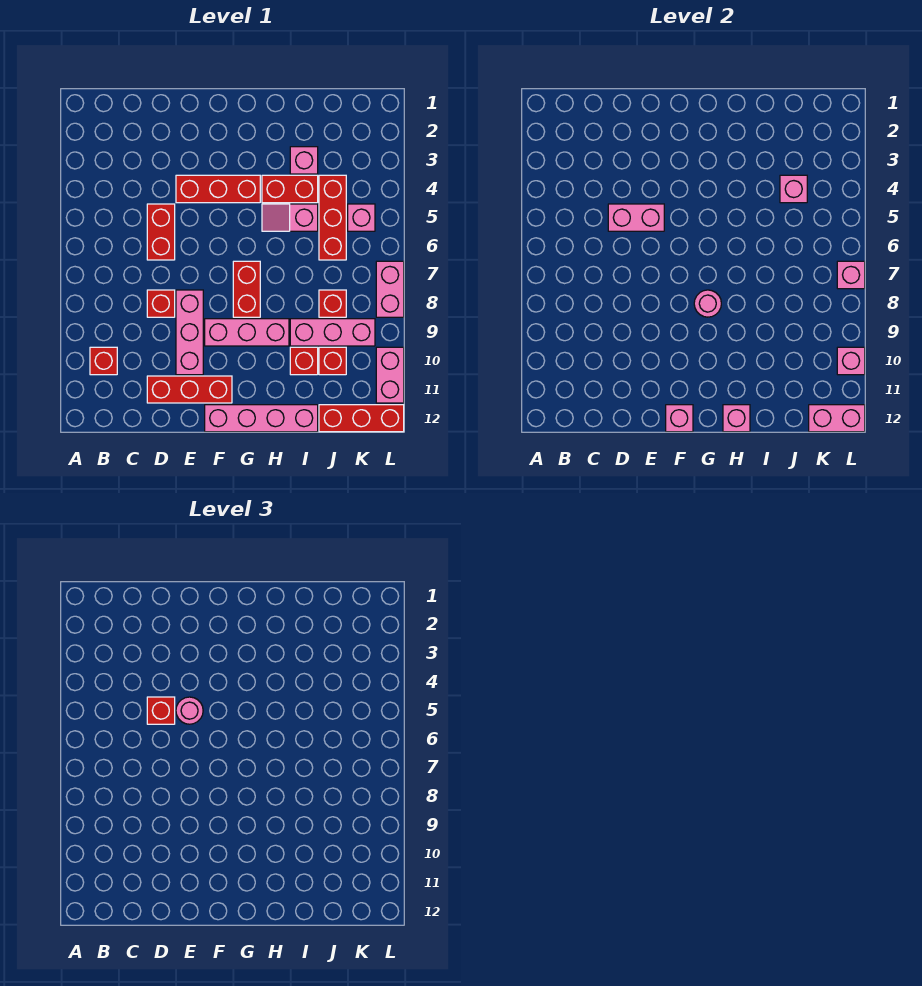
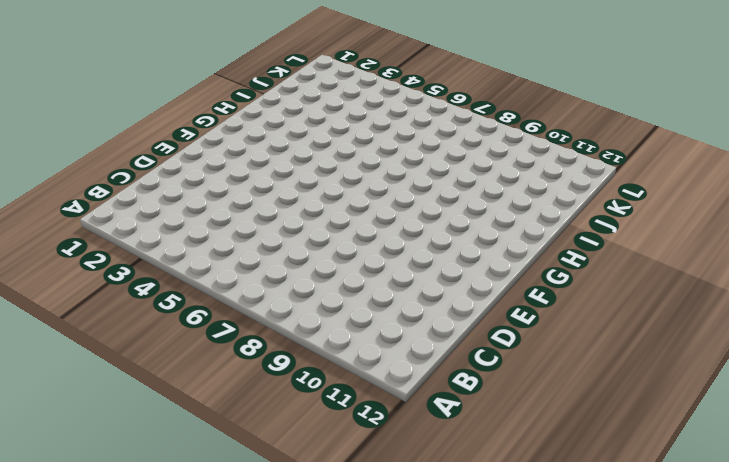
none -> red 1x1 brick [90,347,117,375]
none -> red 1x2 brick [147,204,175,260]
none -> red 1x1 brick [147,290,175,317]
none -> red 1x3 brick [147,376,232,403]

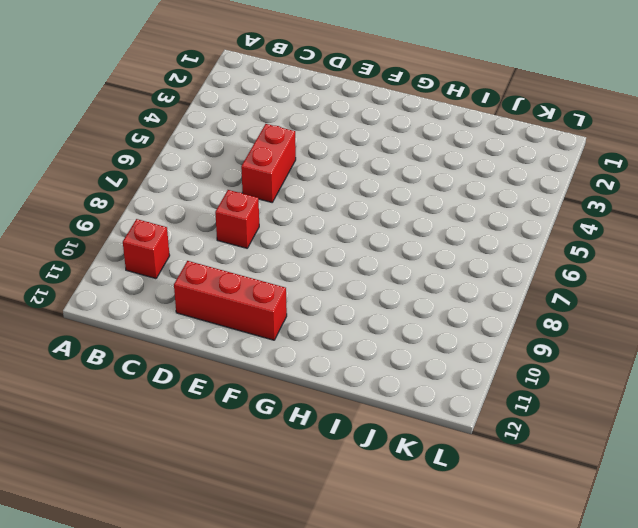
none -> red 1x3 brick [176,175,260,203]
none -> pink 1x3 brick [176,290,203,375]
none -> pink 1x3 brick [205,319,289,346]
none -> pink 1x4 brick [205,405,318,432]

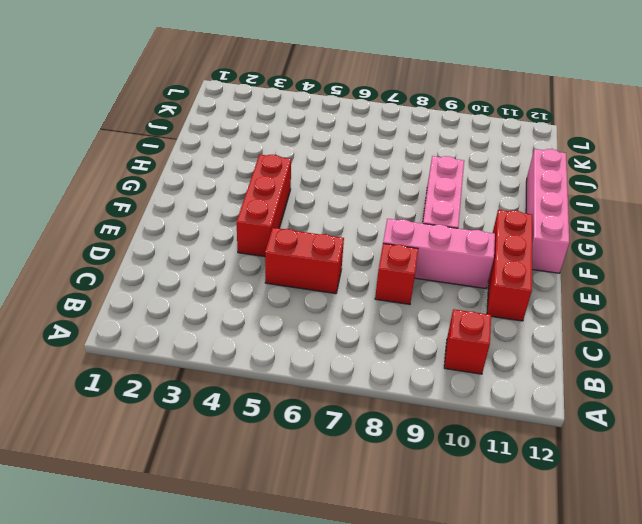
none -> red 1x2 brick [233,261,260,317]
none -> red 1x2 brick [262,175,318,203]
none -> pink 1x2 slope [262,204,318,231]
none -> pink 1x1 brick [290,147,318,174]

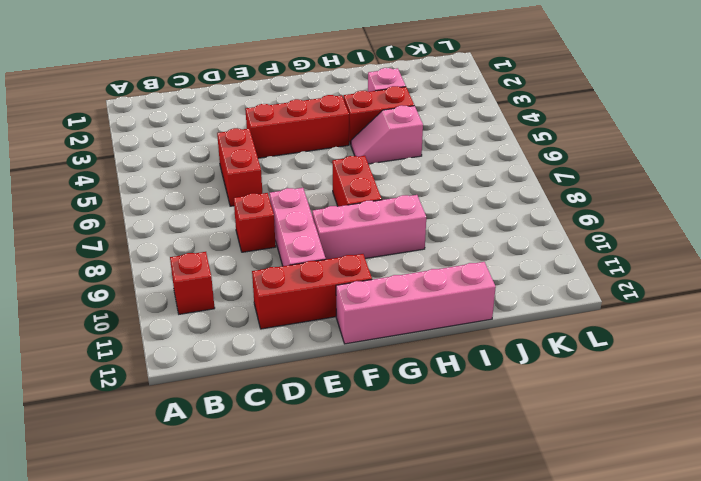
none -> pink 1x3 brick [290,319,375,346]
none -> red 1x1 brick [290,347,318,375]
none -> red 1x3 brick [319,175,346,260]
none -> red 1x1 brick [319,290,346,317]

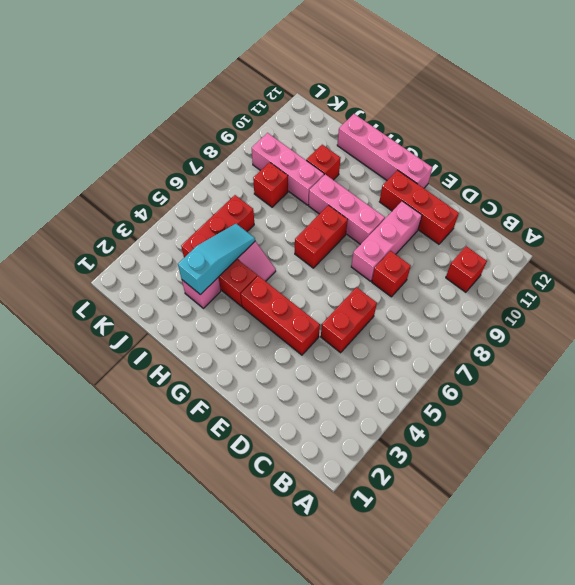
cyan 1x3 slope [178,224,255,295] -> none
none -> red 1x1 brick [319,347,346,375]
none -> red 1x3 brick [319,405,404,432]
none -> pink 1x1 brick [348,204,375,231]
none -> pink 1x2 brick [376,261,404,317]

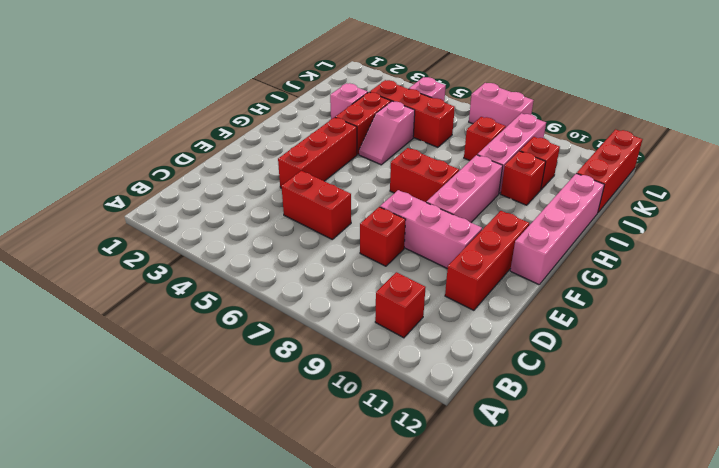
none -> pink 1x2 brick [376,347,404,403]
none -> pink 1x2 brick [608,204,664,231]
none -> pink 1x1 brick [666,405,693,432]
none -> pink 1x1 round brick [694,290,721,317]

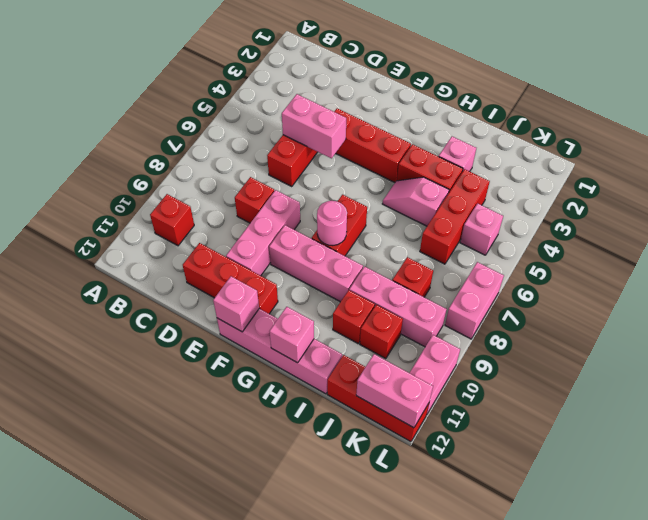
none -> pink 1x1 brick [780,175,807,203]
none -> pink 1x1 brick [837,261,865,289]
none -> pink 1x1 brick [837,347,865,375]
none -> red 1x1 brick [147,697,175,724]

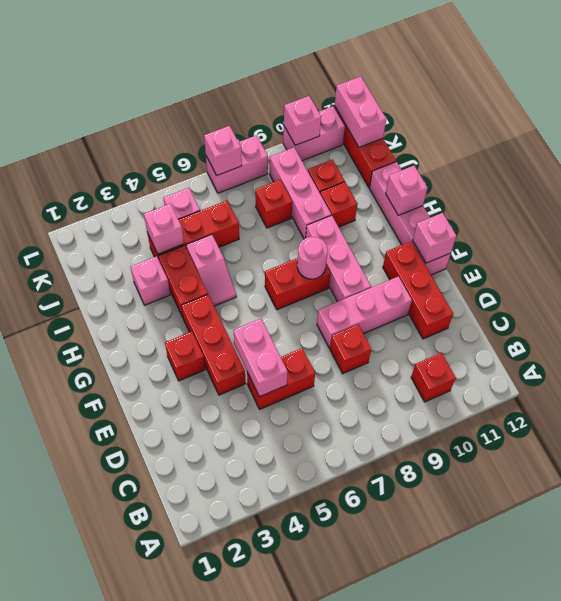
red 1x1 brick [165,332,205,381] -> red 1x1 brick moved to [147,697,175,724]
none -> pink 1x1 round brick [176,697,203,724]

